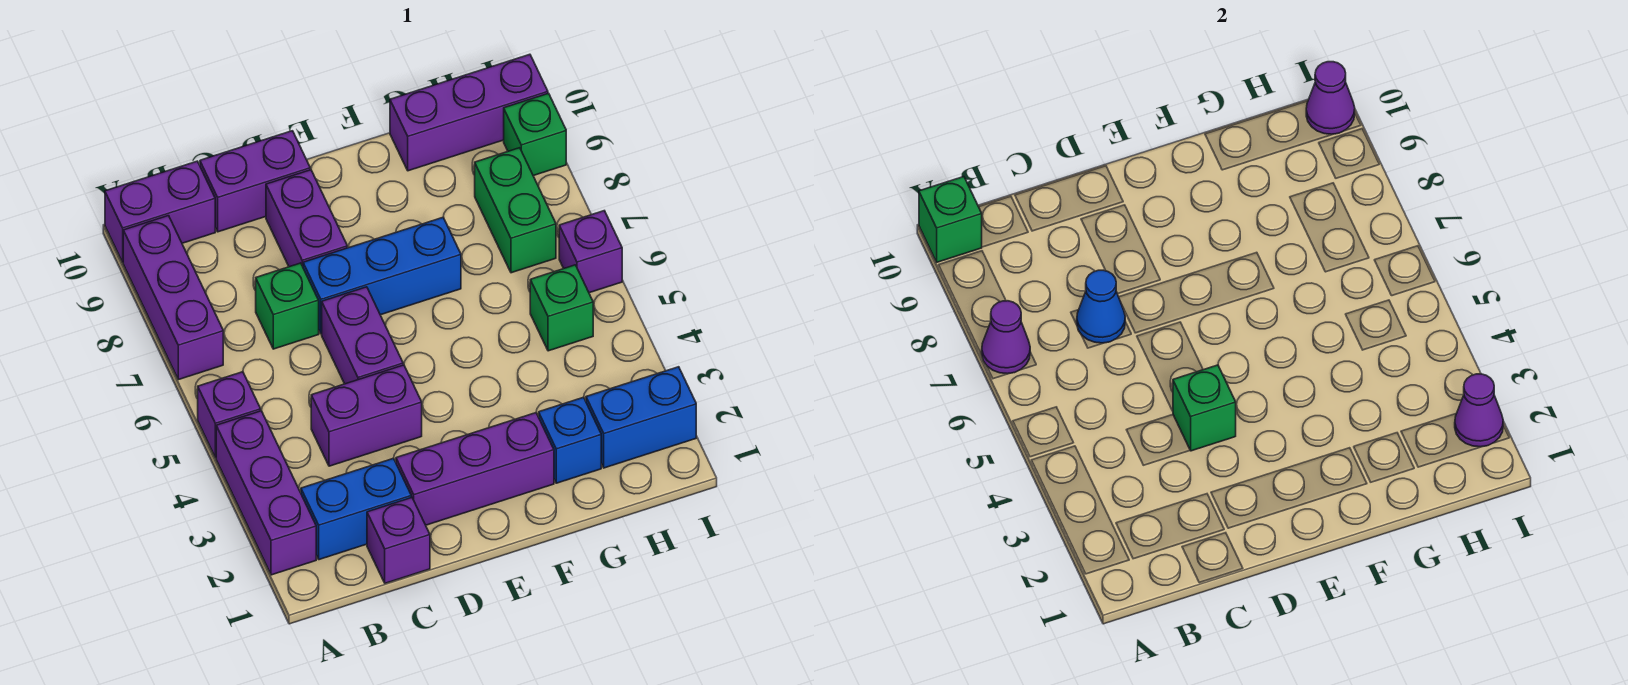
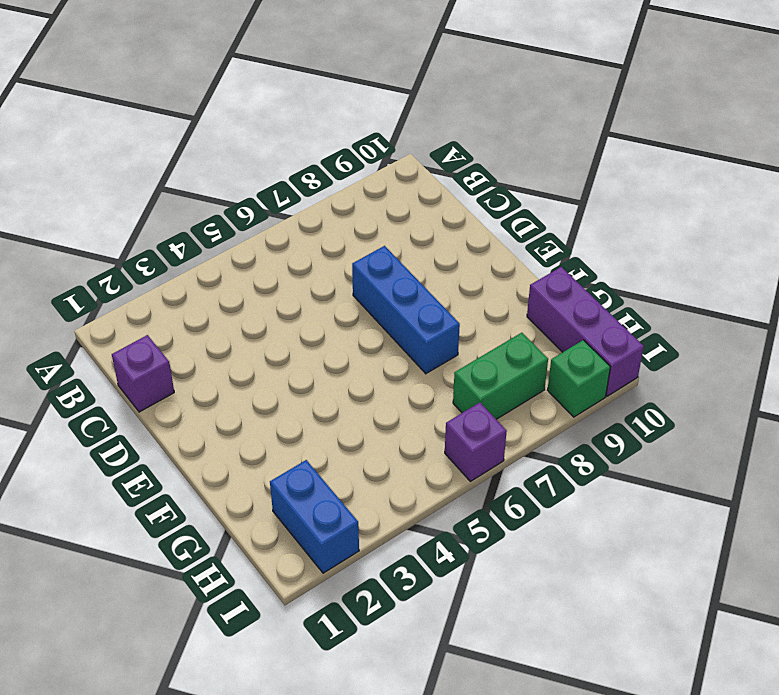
none -> purple 1x3 brick [216,411,316,575]
none -> purple 1x1 brick [198,372,261,458]
none -> purple 1x3 brick [123,216,223,380]

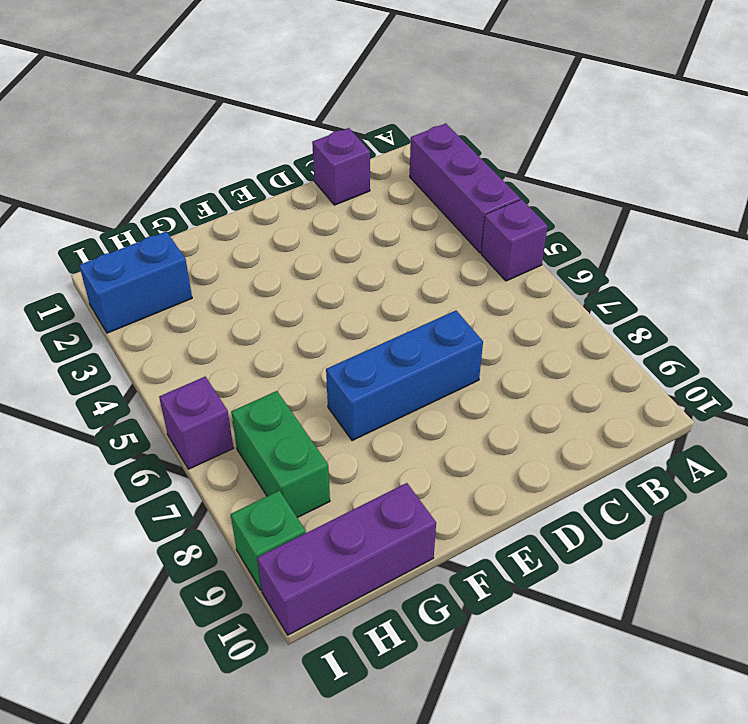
none -> purple 1x3 brick [123,216,223,380]
none -> purple 1x2 brick [105,161,215,262]
none -> blue 1x2 brick [301,458,411,560]

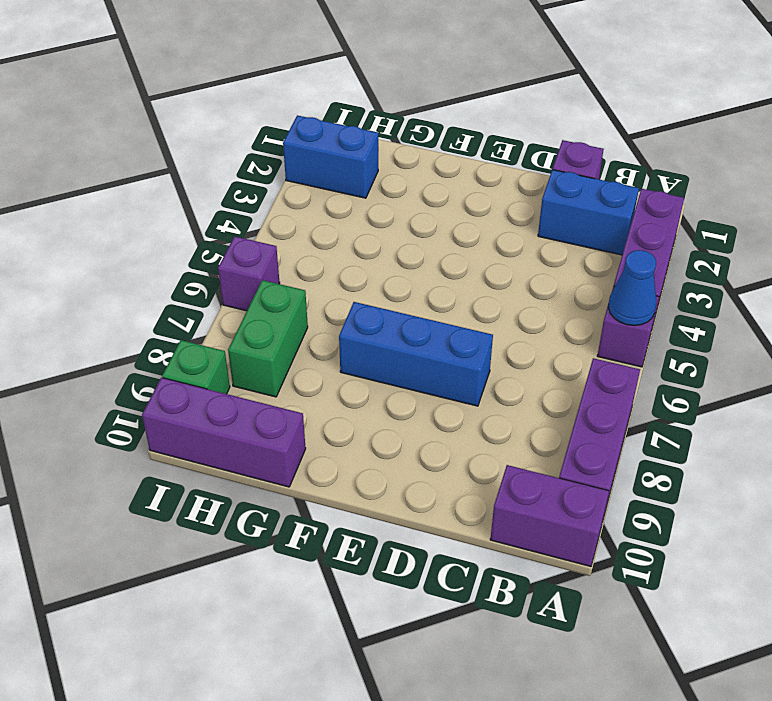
blue 1x1 cone [608,250,656,326] -> blue 1x1 cone moved to [1077,270,1125,343]
none -> purple 1x2 brick [311,365,422,466]
none -> green 1x1 brick [256,263,319,349]
none -> purple 1x2 brick [200,131,310,232]

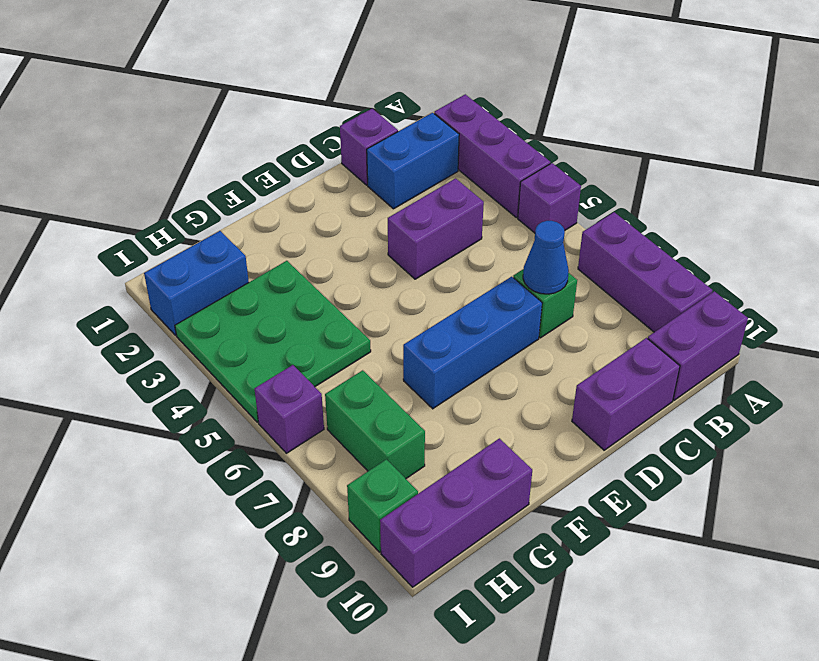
green 3x3 plate [175,261,371,422] -> green 1x1 brick [530,265,593,351]
none -> purple 1x3 brick [396,413,554,525]
none -> purple 1x2 brick [322,287,403,384]
none -> purple 1x2 brick [266,170,347,267]

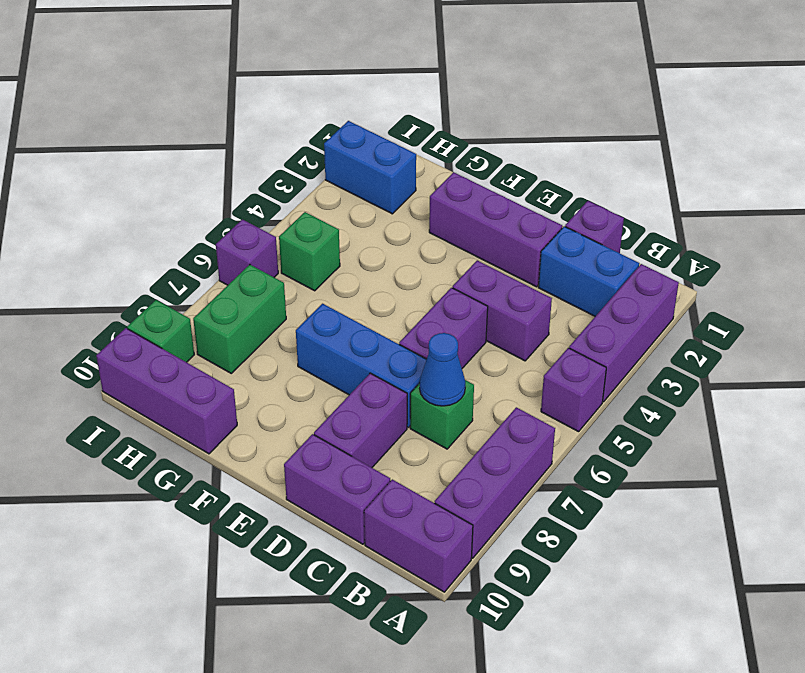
none -> blue 1x1 brick [539,397,601,483]
none -> purple 1x1 cone [982,301,1030,374]
none -> green 1x1 brick [919,177,982,262]

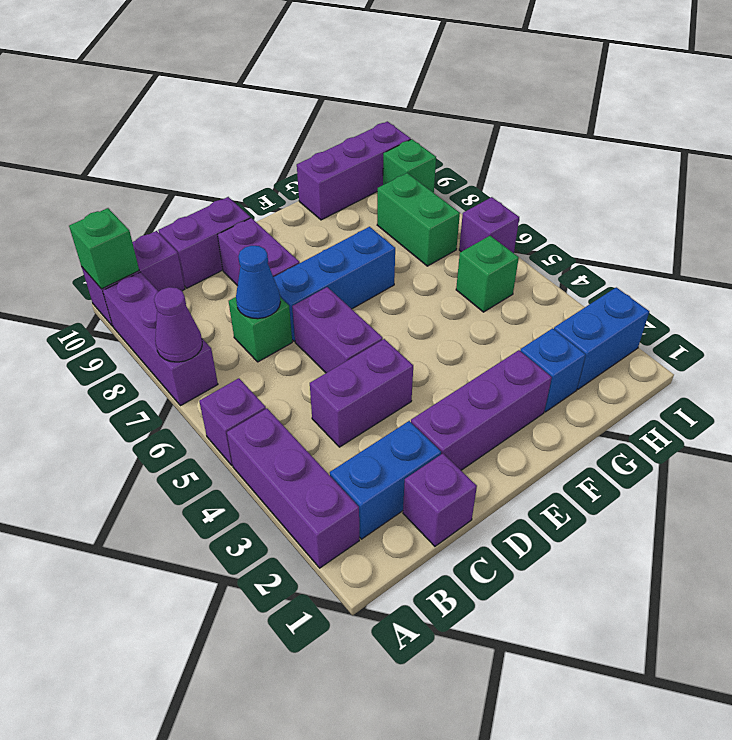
none -> green 1x1 brick [1173,365,1236,451]
none -> purple 1x1 cone [1455,374,1503,447]
none -> purple 1x1 cone [1306,62,1355,134]

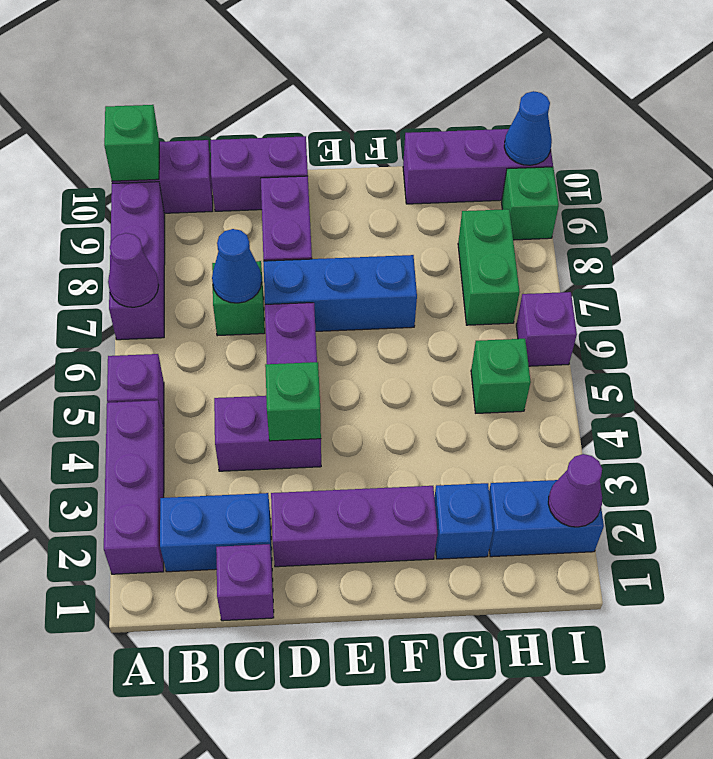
blue 1x1 cone [504,91,552,165] -> purple 1x1 cone [1306,62,1355,134]

